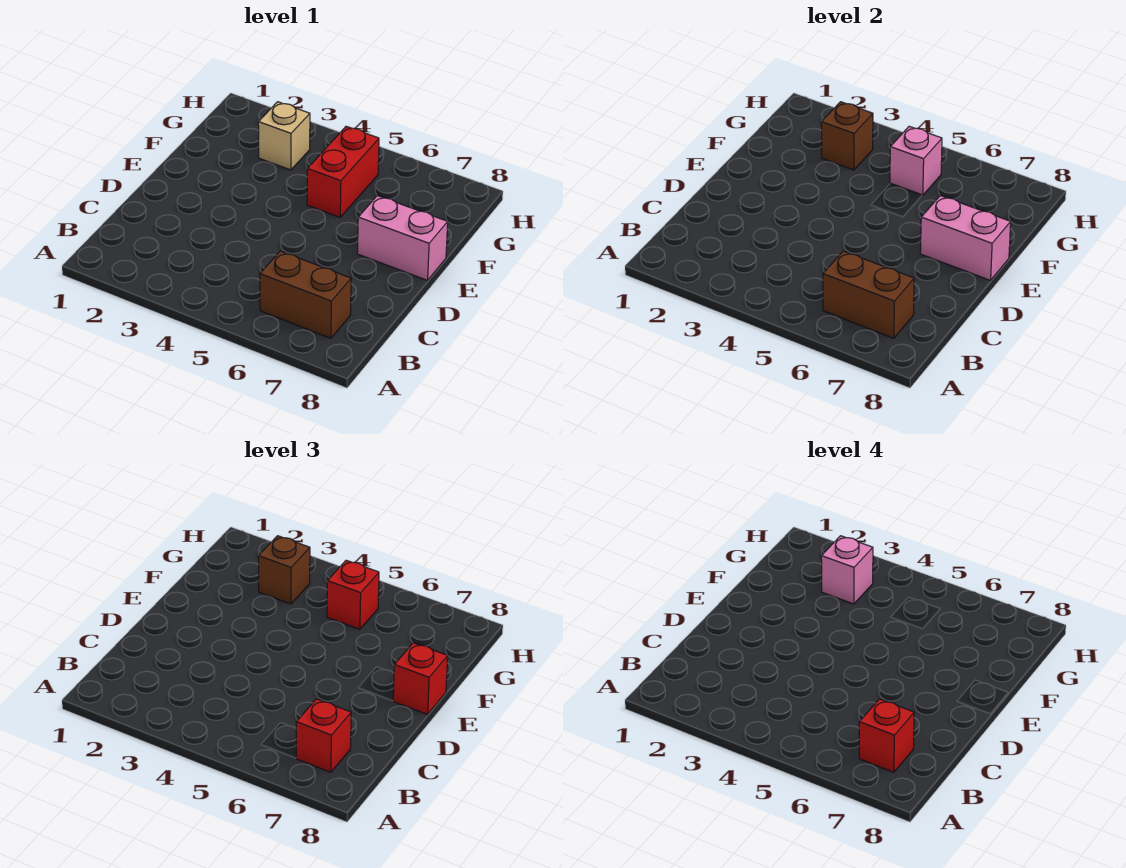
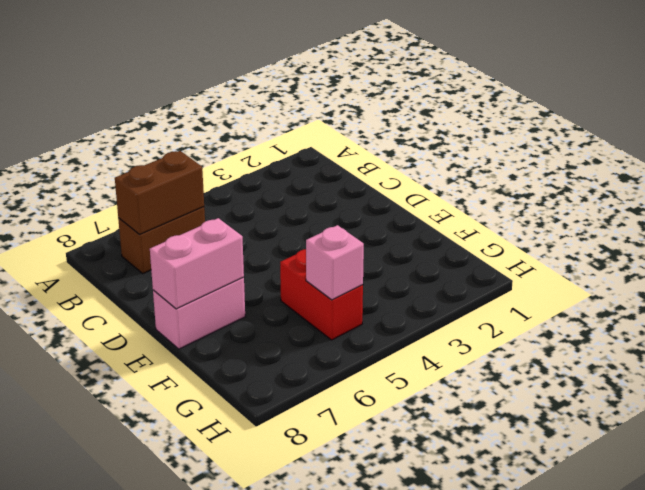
none -> tan 1x1 brick [258,102,310,170]
none -> brown 1x1 brick [821,102,873,170]
none -> red 1x1 brick [296,699,351,772]

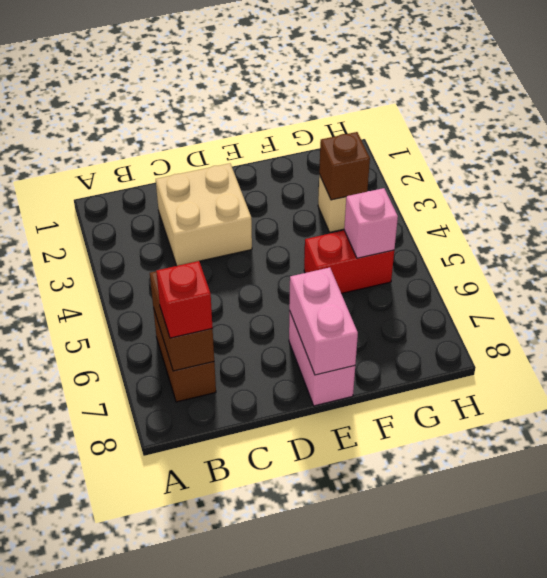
tan 2x2 brick [156,163,252,266] -> none
none -> red 1x1 brick [393,643,448,714]
none -> brown 1x1 brick [258,536,310,604]
none -> red 1x1 brick [327,560,379,629]

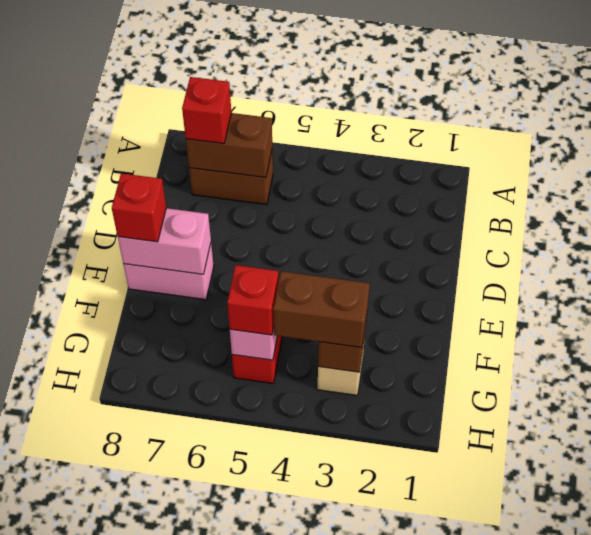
brown 1x2 brick [273,271,370,348] -> brown 1x1 brick [258,536,310,604]
none -> red 1x1 brick [859,699,914,772]
none -> pink 1x1 brick [821,536,873,604]

